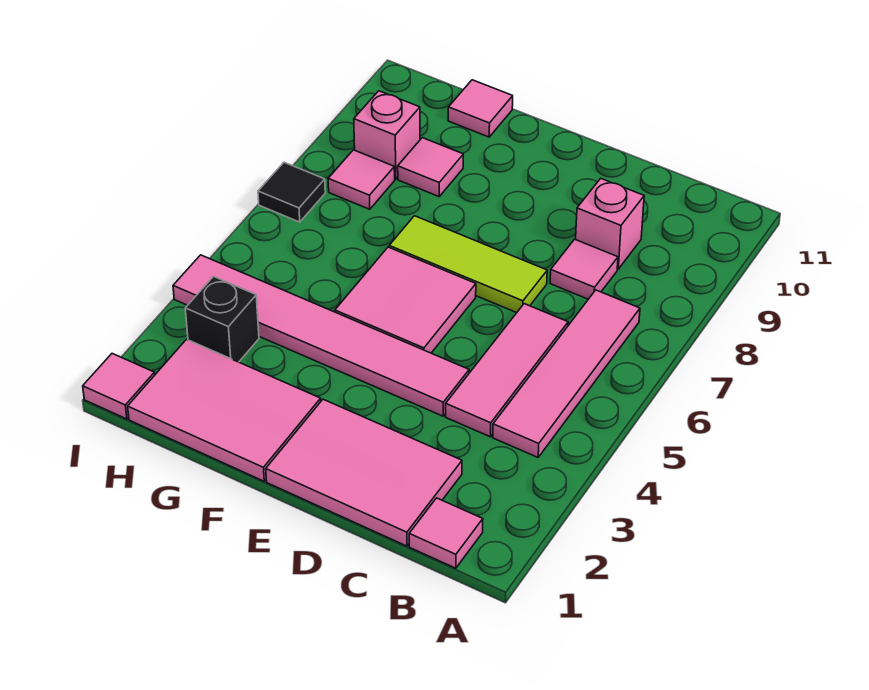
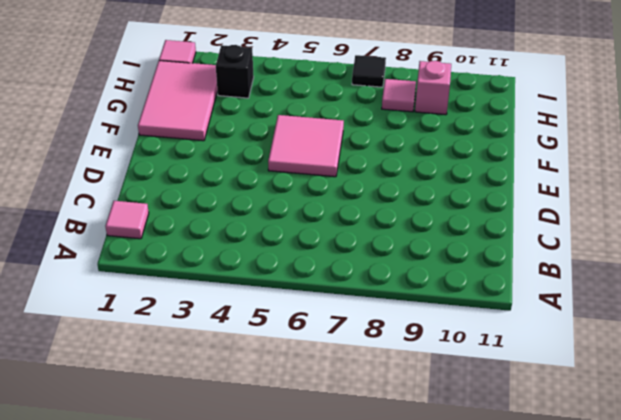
none -> pink 1x4 tile [493,290,640,457]
none -> pink 2x3 tile [266,399,462,546]
none -> pink 1x3 tile [446,304,568,437]

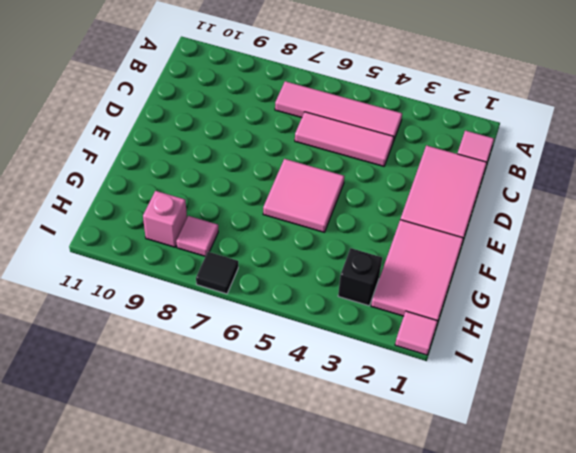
none -> pink 1x1 tile [550,239,618,299]
none -> pink 1x1 brick [576,178,644,269]
none -> pink 1x6 tile [173,255,469,416]

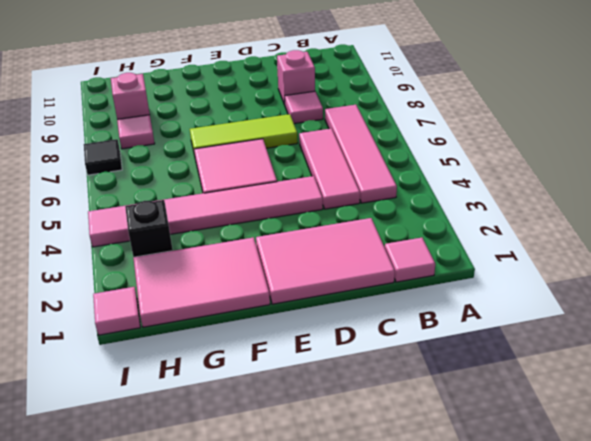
none -> pink 1x1 tile [398,138,463,197]
none -> pink 1x1 tile [448,80,513,137]

